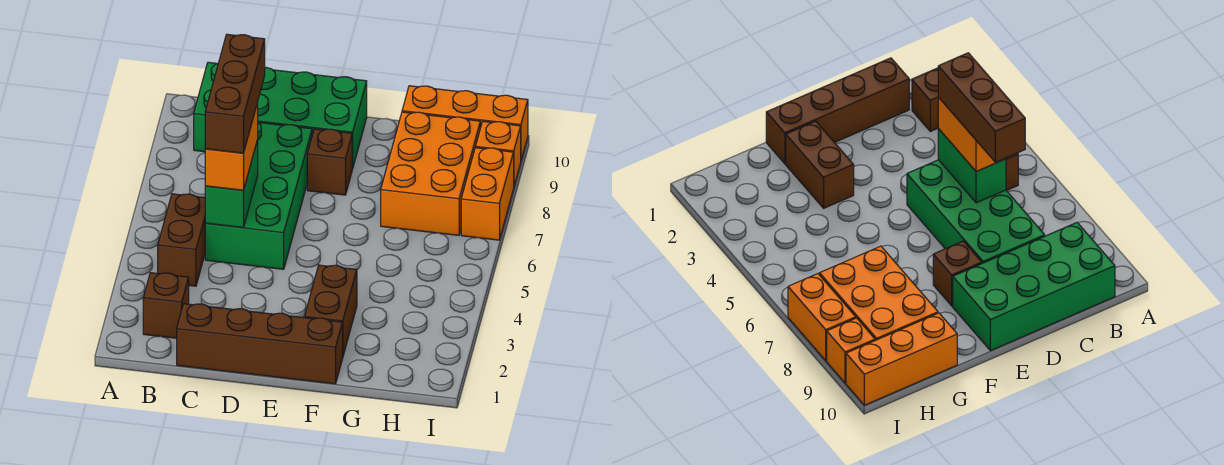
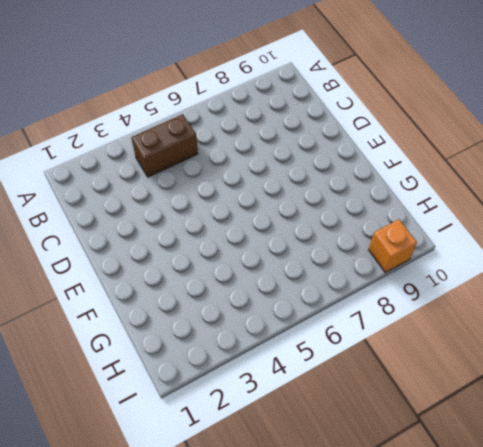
none -> brown 1x1 brick [143,273,189,338]
none -> green 2x4 brick [194,62,367,169]
none -> brown 1x4 brick [177,304,343,384]

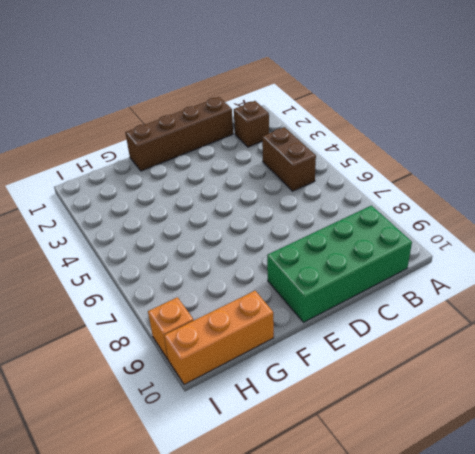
none -> green 2x4 brick [205,122,312,269]
none -> brown 1x1 brick [307,129,352,195]
none -> brown 1x2 brick [305,265,357,355]

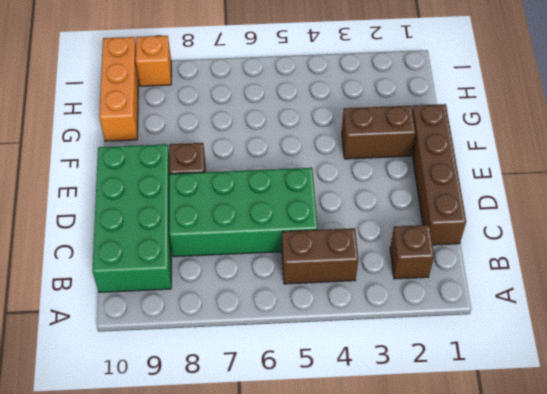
none -> orange 2x3 brick [381,112,480,235]
none -> orange 1x2 brick [461,148,514,240]
none -> green 1x2 brick [205,140,258,227]

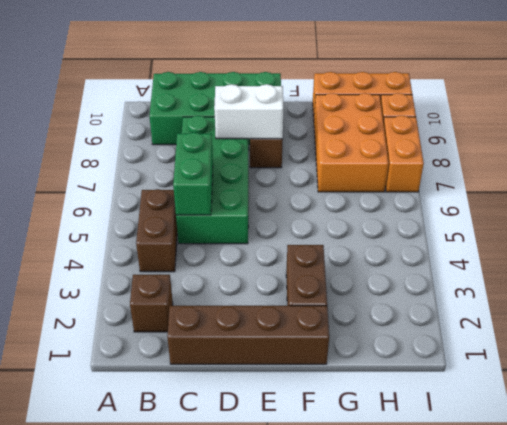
white 1x2 brick [214,84,283,139] -> none
none -> orange 1x2 brick [205,103,258,190]
none -> brown 1x3 brick [205,34,265,153]

